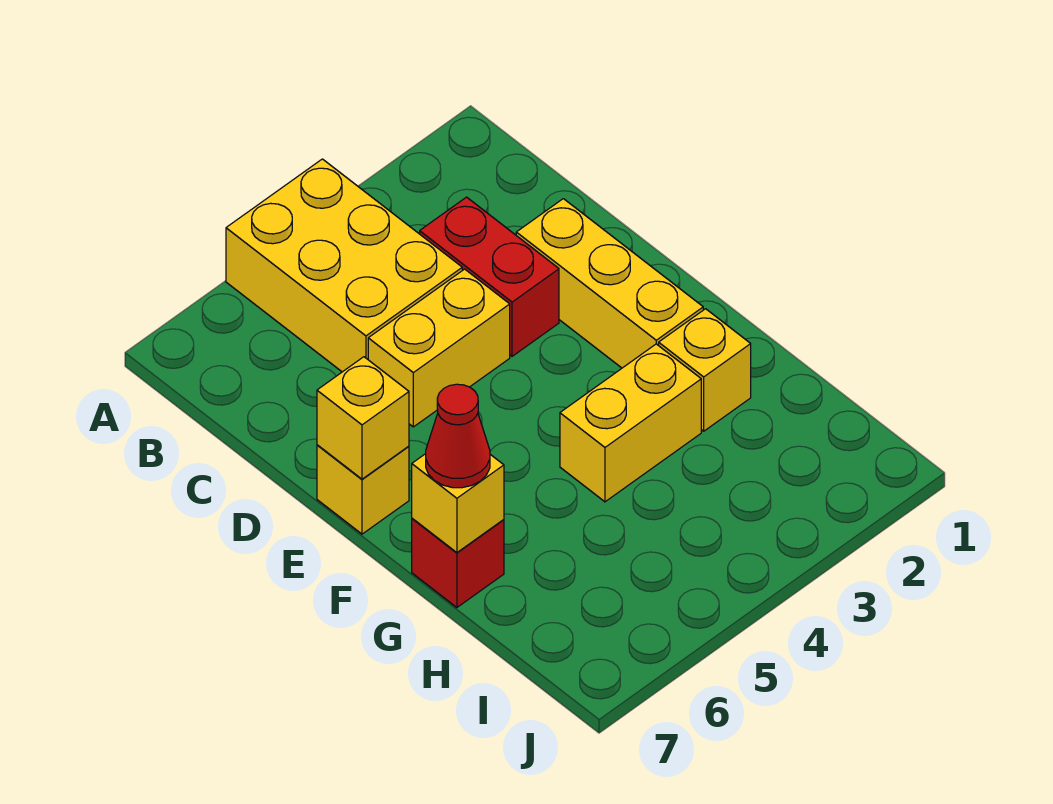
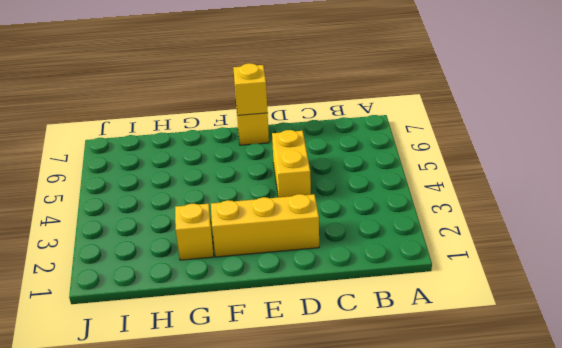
none -> yellow 2x3 brick [226,159,462,372]
none -> red 1x2 brick [420,197,559,356]

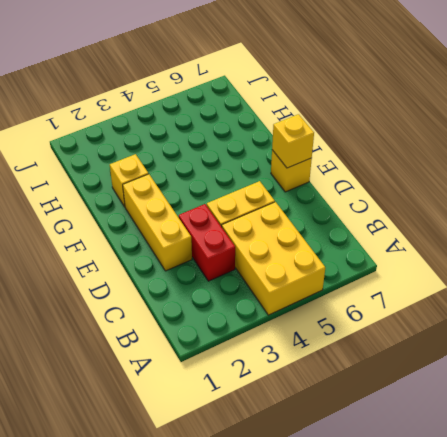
none -> yellow 1x2 brick [560,344,701,502]
none -> red 1x1 brick [412,518,504,607]

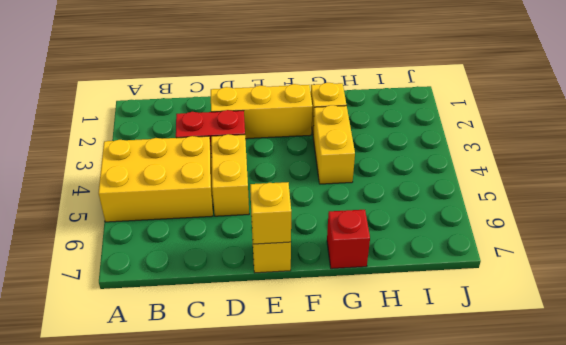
none -> yellow 1x1 brick [412,454,504,553]
none -> red 1x1 cone [426,384,490,488]

